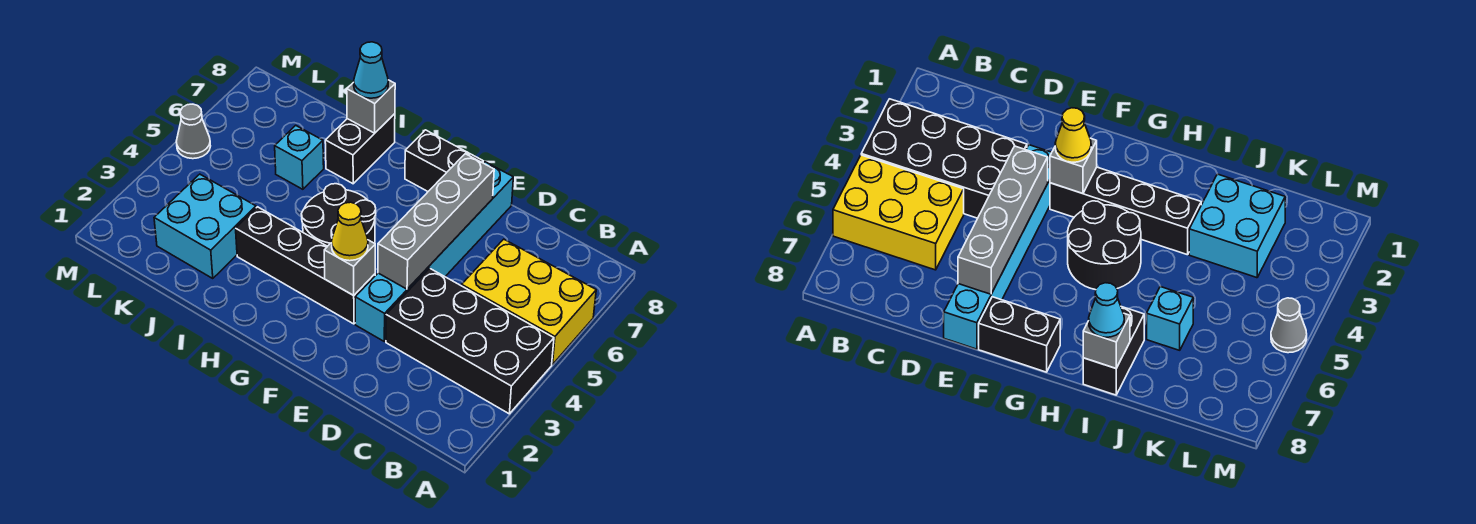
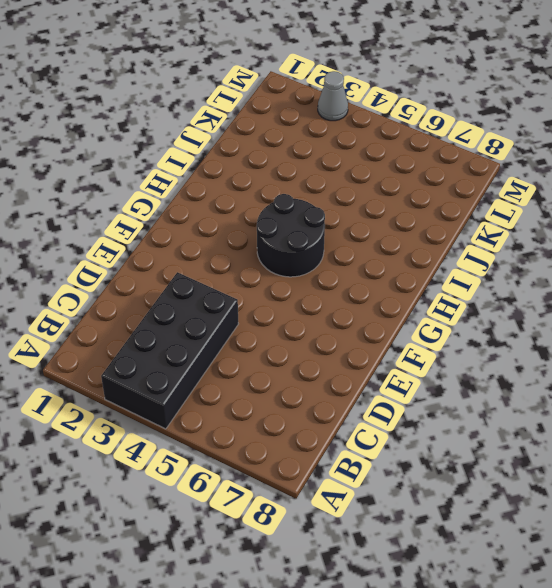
grey 1x1 cone [318,71,348,121] -> grey 1x1 cone moved to [176,104,210,159]
none -> yellow 2x3 brick [462,239,596,365]
none -> cyan 1x6 brick [355,162,513,341]
none -> black 1x4 brick [236,207,375,324]

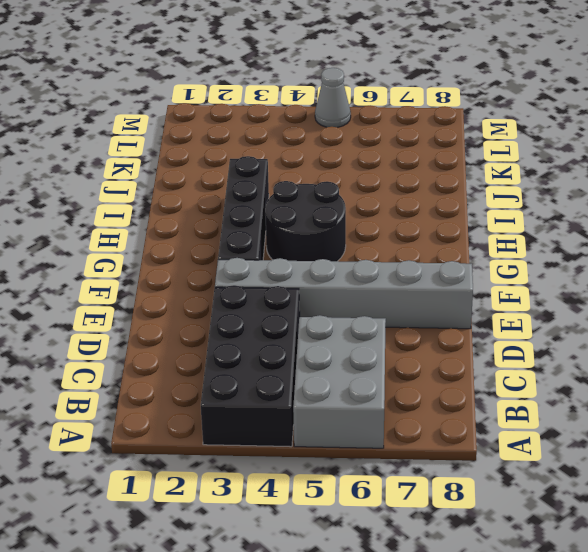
grey 2x3 brick [293,315,386,448] -> yellow 2x3 brick [462,239,596,365]
grey 1x6 brick [215,258,473,329] -> cyan 1x6 brick [355,162,513,341]
none -> black 1x2 brick [405,130,483,191]
none -> black 1x2 brick [325,114,395,184]
none -> cyan 2x2 brick [154,174,256,279]

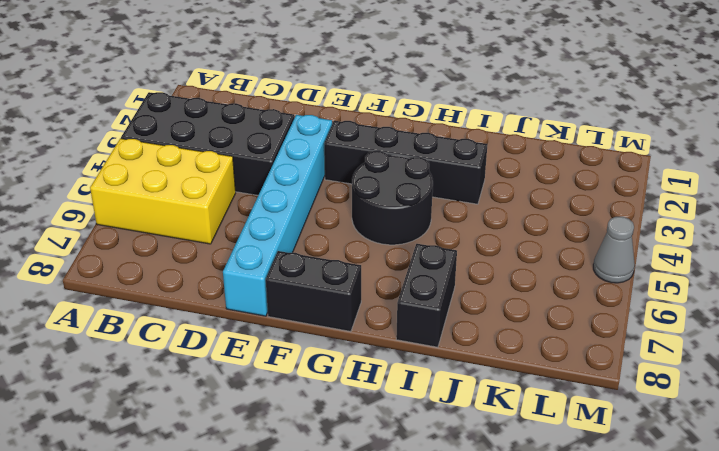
none -> cyan 2x2 brick [154,174,256,279]
none -> cyan 1x1 brick [275,125,324,189]
none -> grey 1x4 brick [378,154,494,289]

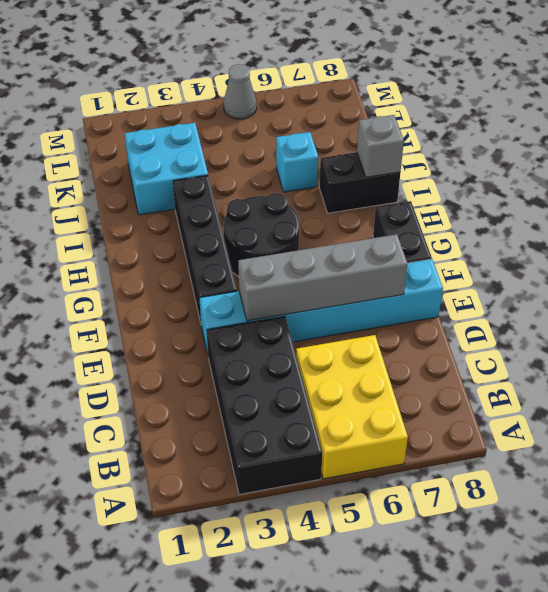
none -> grey 1x1 brick [324,240,375,295]
none -> yellow 1x1 cone [331,202,368,261]
none -> cyan 1x1 cone [354,42,388,98]

